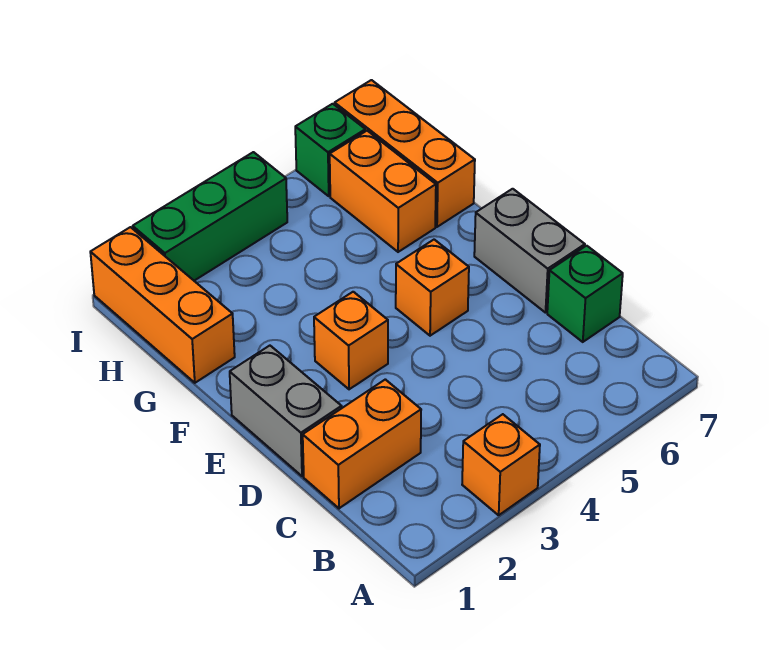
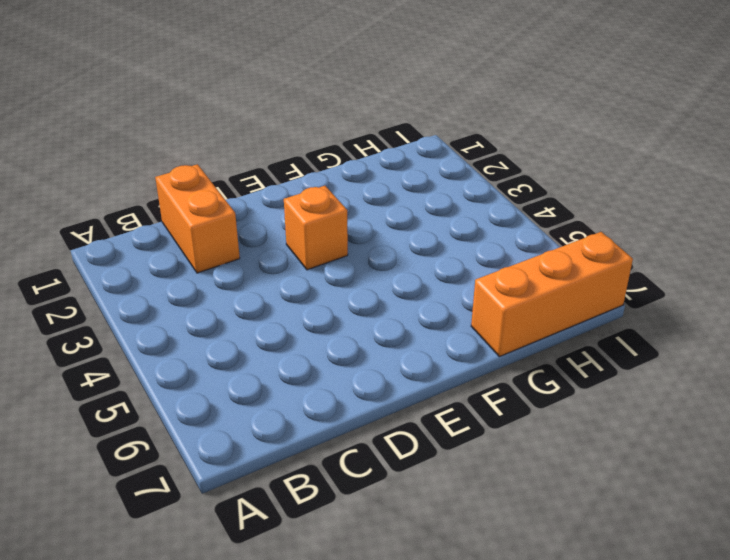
none -> orange 1x1 brick [462,414,540,515]
none -> green 1x1 brick [547,246,623,342]
none -> grey 1x2 brick [230,346,342,476]

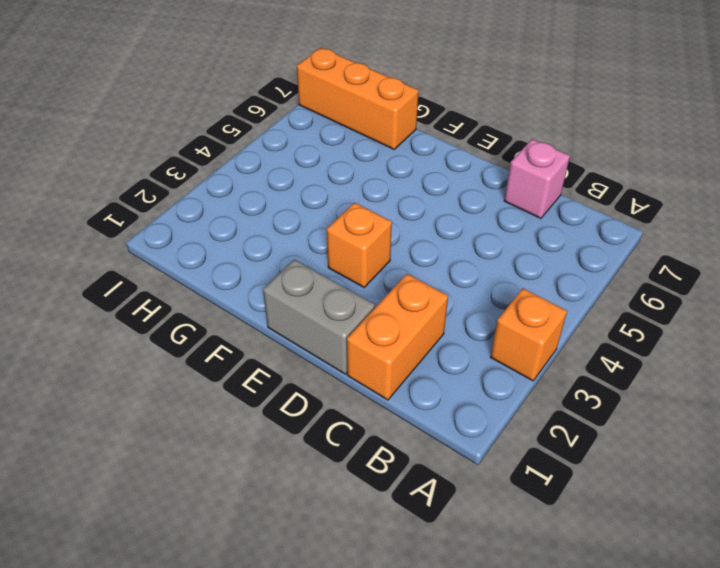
pink 1x1 brick [504,139,570,218] -> green 1x1 brick [547,246,623,342]
none -> grey 1x2 brick [474,189,585,313]
none -> orange 1x1 brick [396,240,469,336]
none -> orange 1x3 brick [90,227,235,383]

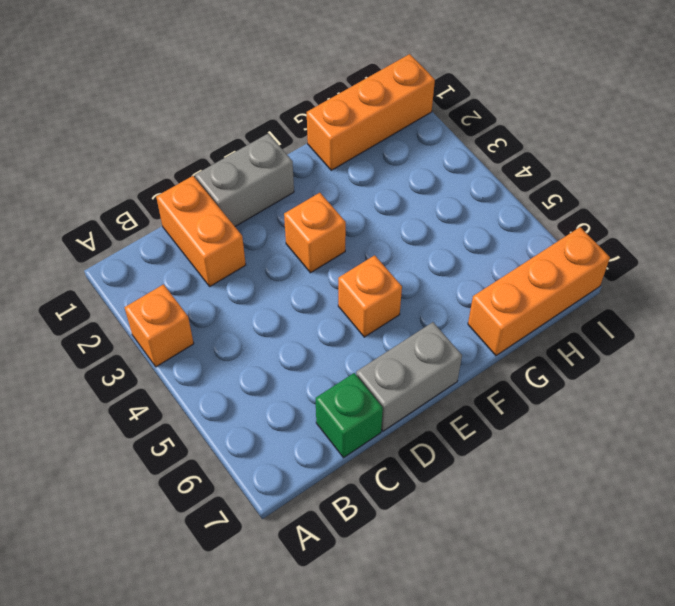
none -> orange 1x2 brick [330,131,436,252]
none -> green 1x3 brick [133,152,287,281]
none -> green 1x1 brick [295,104,365,196]

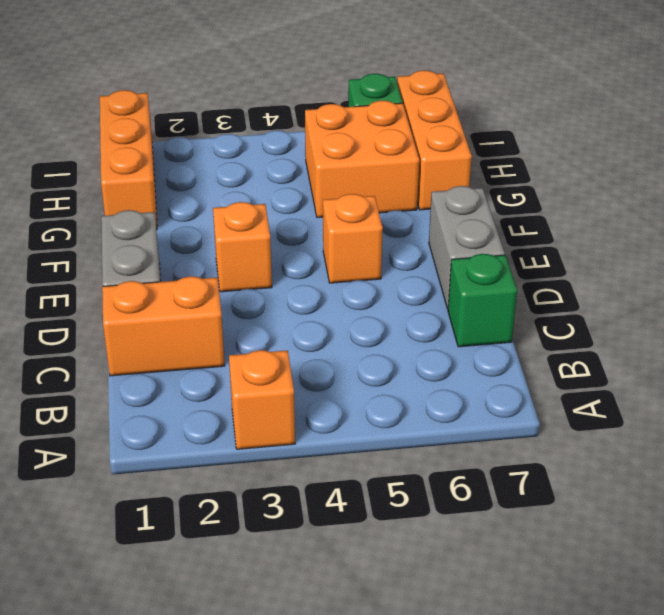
orange 2x2 brick [305,101,419,218] -> orange 1x2 brick [330,131,436,252]
none -> green 1x3 brick [133,152,287,281]

